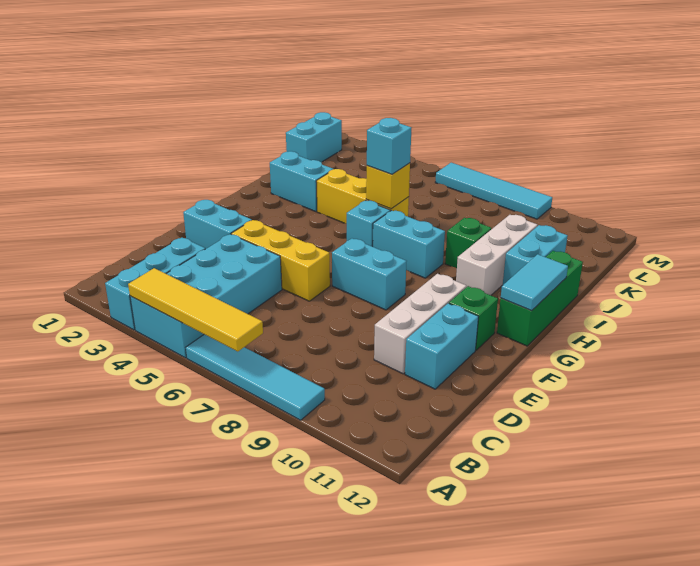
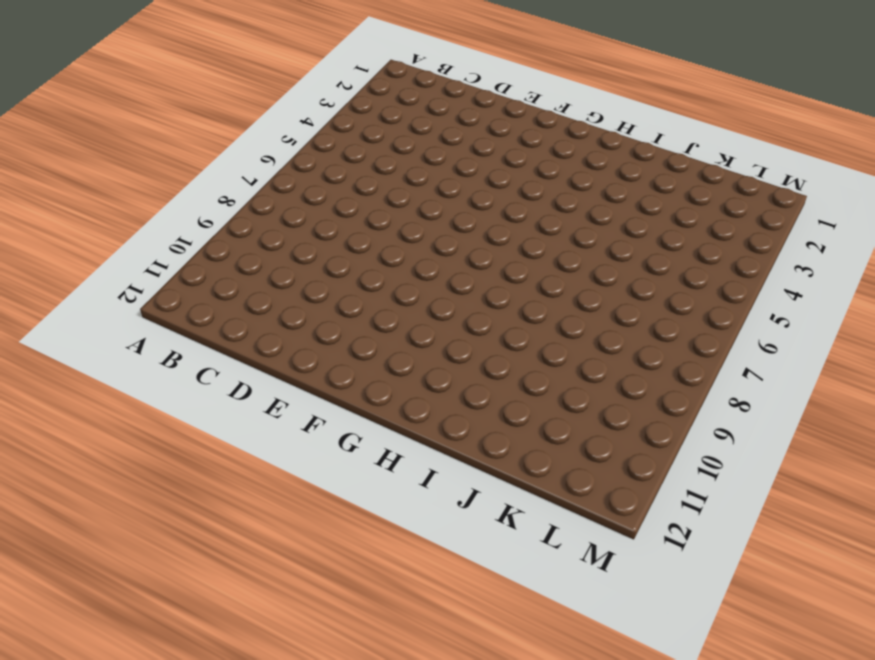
none -> cyan 1x3 brick [105,237,205,330]
none -> cyan 2x4 brick [130,234,282,358]
none -> cyan 1x4 tile [186,334,325,420]

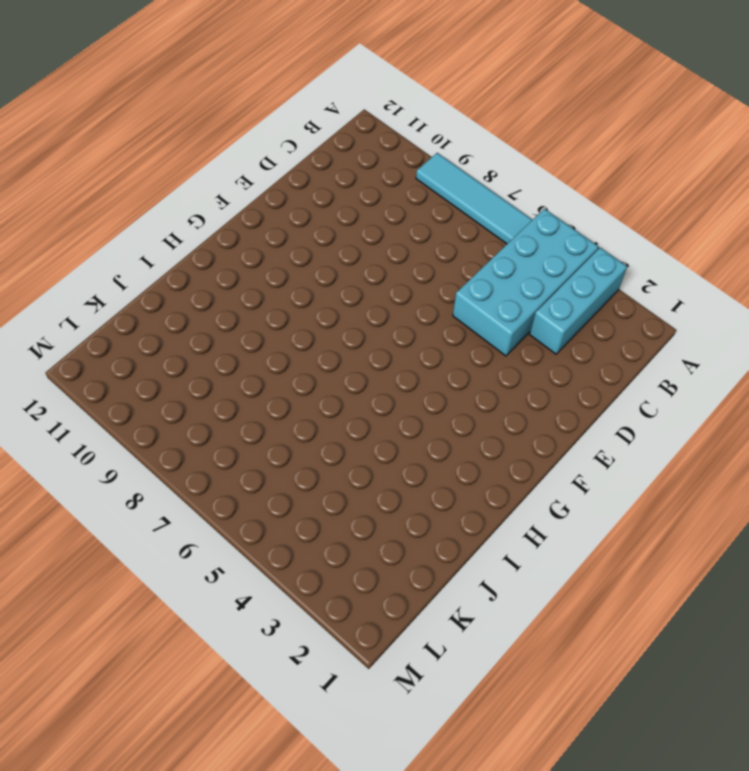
none -> white 1x3 brick [374,274,466,374]
none -> cyan 1x2 brick [405,303,478,389]
none -> cyan 1x2 brick [183,200,252,249]

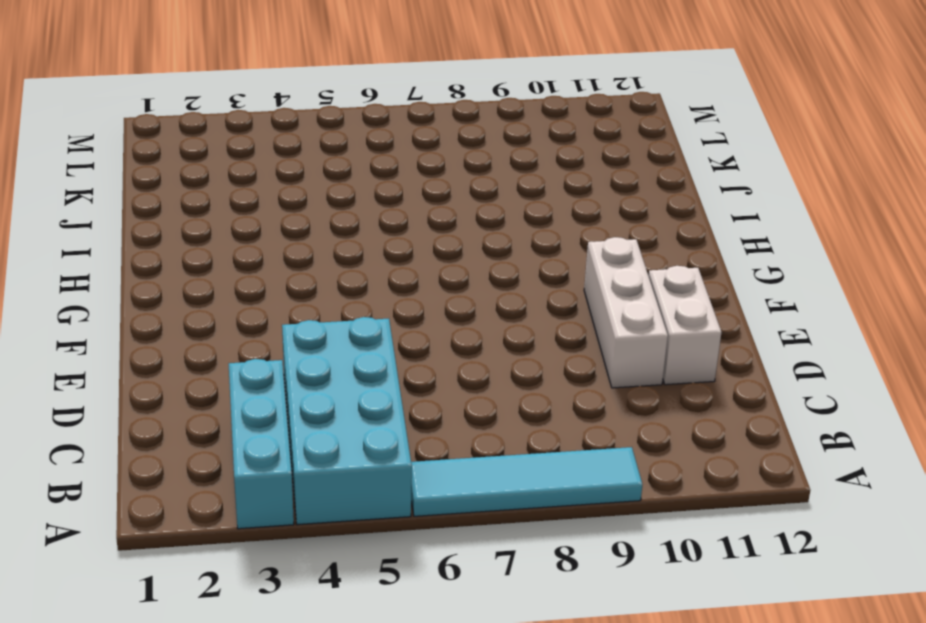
white 1x2 brick [649,266,721,385] -> cyan 1x2 brick [405,303,478,389]
none -> cyan 1x2 brick [183,200,252,249]
none -> yellow 1x3 brick [231,220,330,301]
none -> cyan 1x2 brick [332,238,407,310]

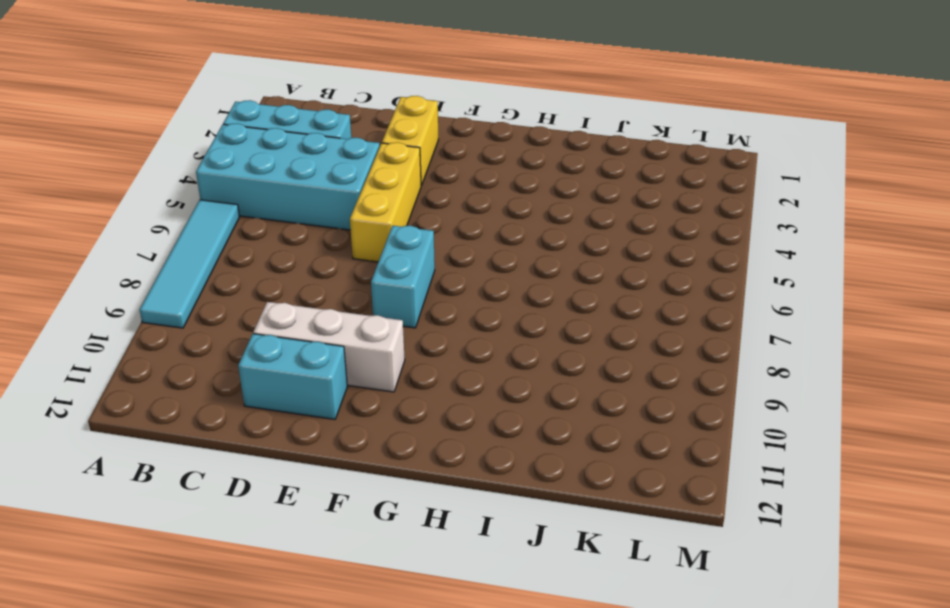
yellow 1x2 brick [382,96,439,186] -> cyan 1x2 brick [183,200,252,249]
none -> green 1x1 brick [449,286,498,350]
none -> green 1x3 brick [497,251,583,346]
none -> cyan 1x1 brick [347,200,390,247]

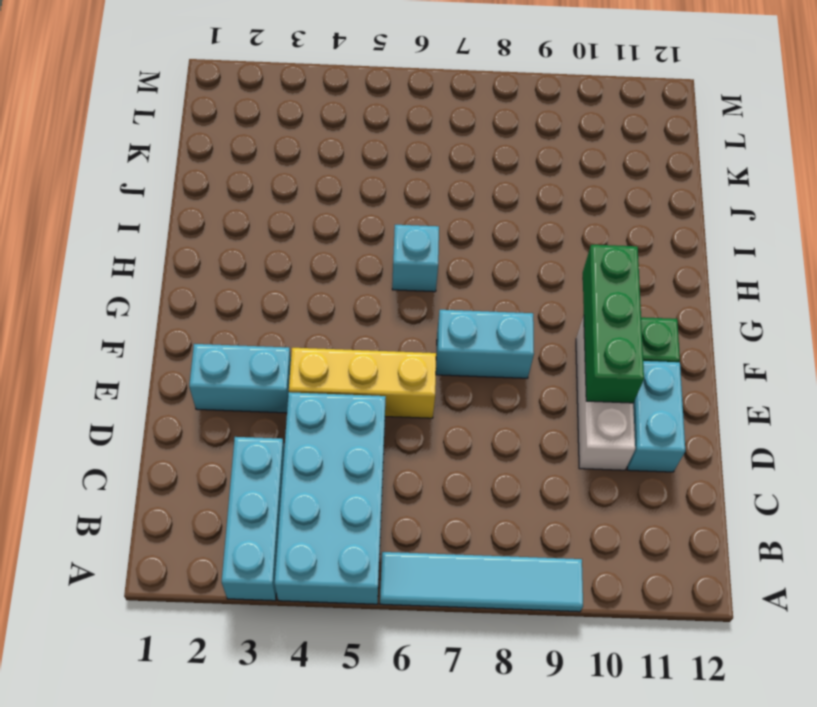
green 1x3 brick [583,245,644,403] -> green 1x3 brick moved to [497,251,583,346]
none -> cyan 1x2 brick [373,211,445,278]
none -> white 1x3 brick [456,215,537,295]
none -> cyan 1x2 brick [270,151,333,212]

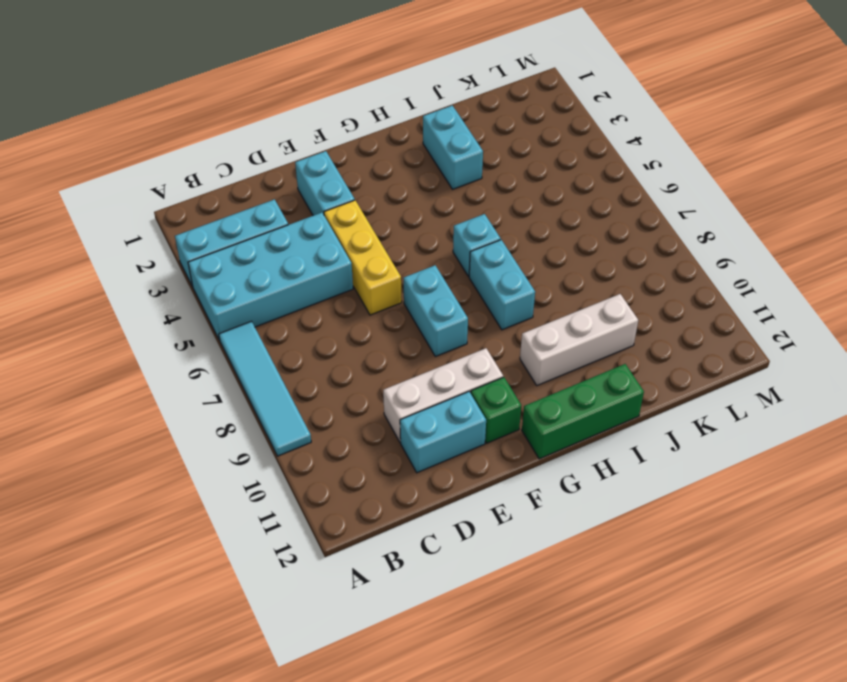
none -> yellow 1x3 brick [316,169,409,224]
none -> green 1x1 brick [445,218,491,268]
none -> cyan 1x2 brick [503,225,567,285]

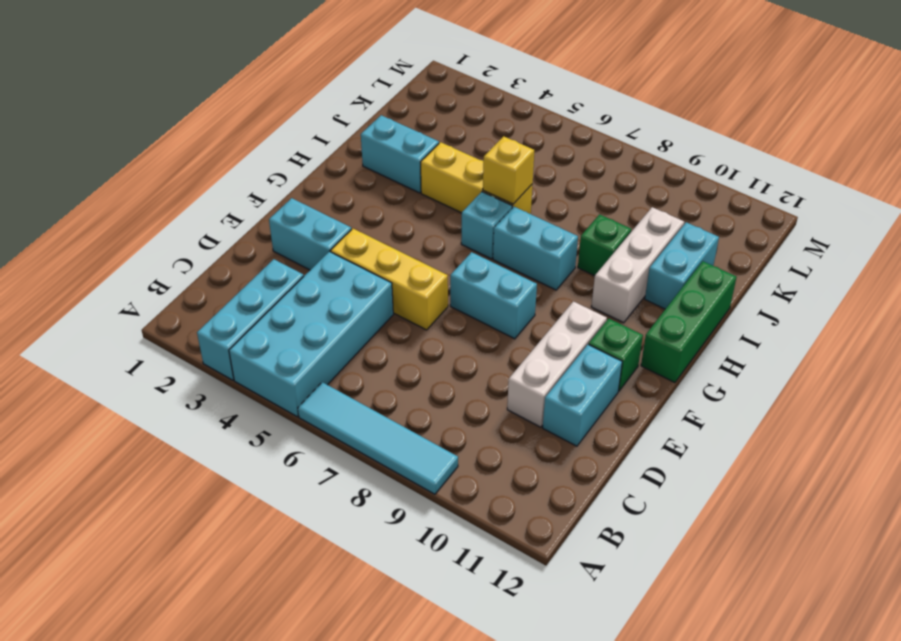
none -> cyan 1x2 brick [286,112,342,162]
none -> cyan 1x4 tile [435,163,552,219]
none -> yellow 1x4 tile [128,268,263,352]

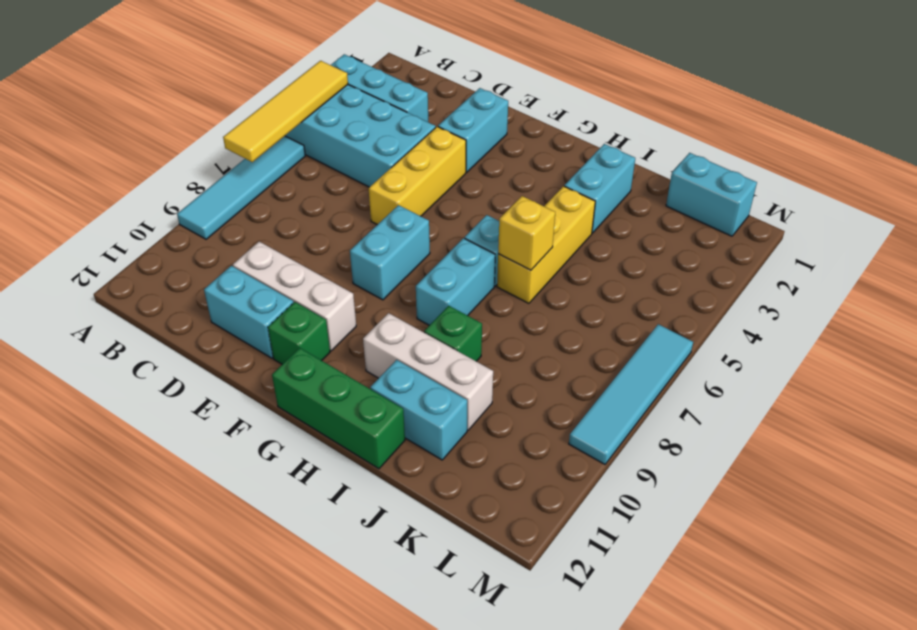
none -> cyan 1x2 tile [501,254,568,311]
none -> cyan 1x1 brick [367,118,411,174]

